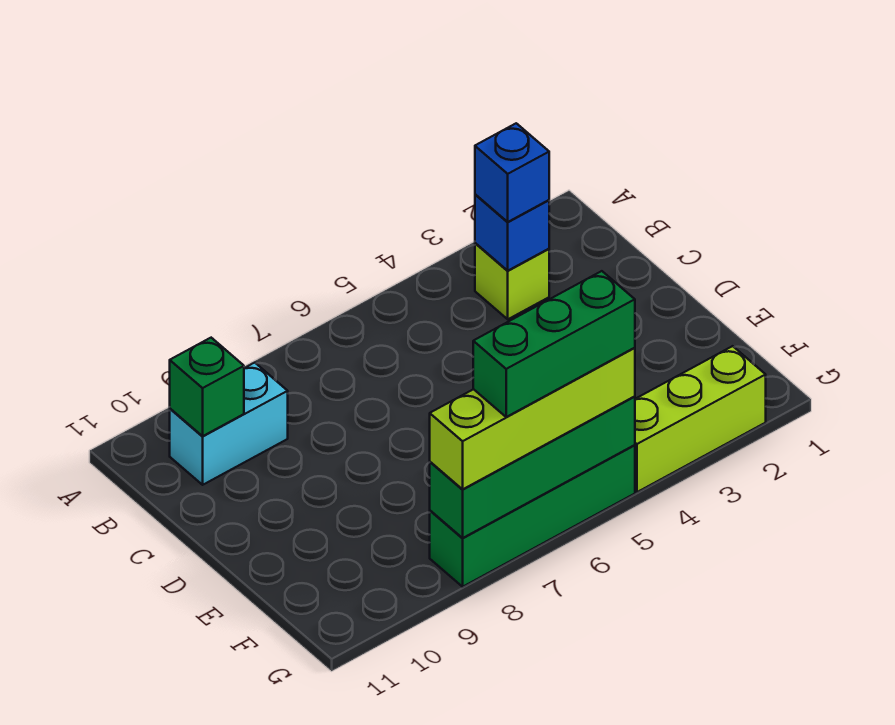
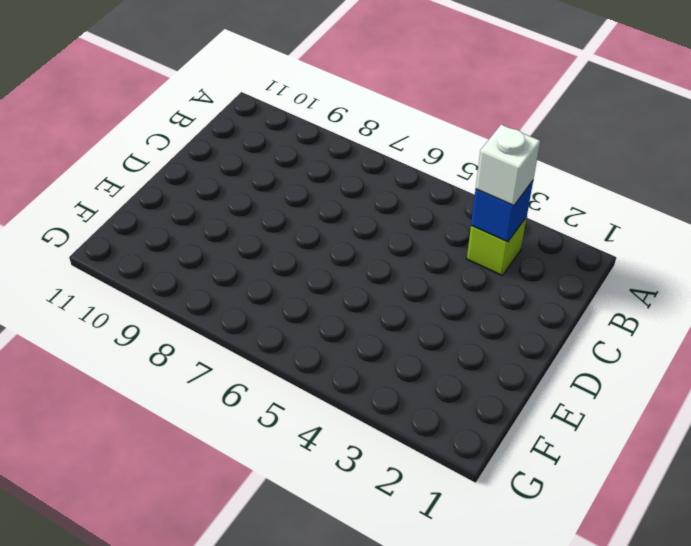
white 1x1 brick [476,125,540,206] -> blue 1x1 brick [475,123,549,222]
none -> cyan 1x2 brick [170,363,288,485]
none -> lime 1x3 brick [635,346,766,492]

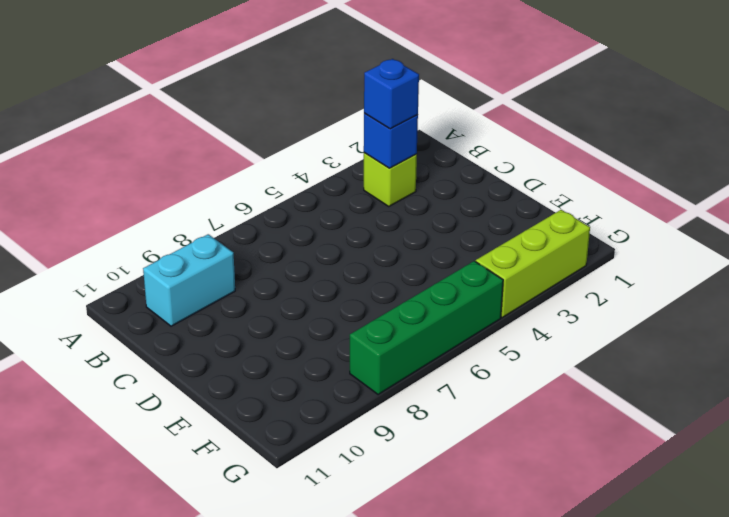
none -> green 1x1 brick [170,338,244,436]
none -> green 1x4 brick [430,397,635,538]

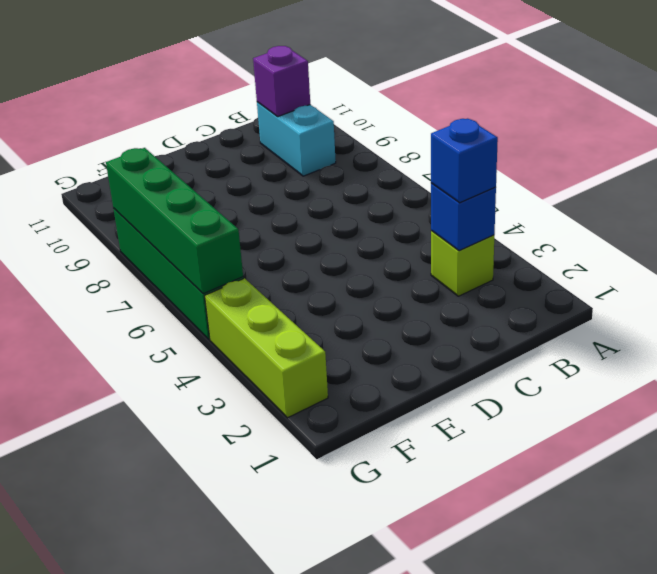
purple 1x1 brick [253,46,310,117] -> green 1x1 brick [170,338,244,436]
none -> lime 1x4 brick [430,348,635,489]
none -> green 1x3 brick [473,271,635,417]

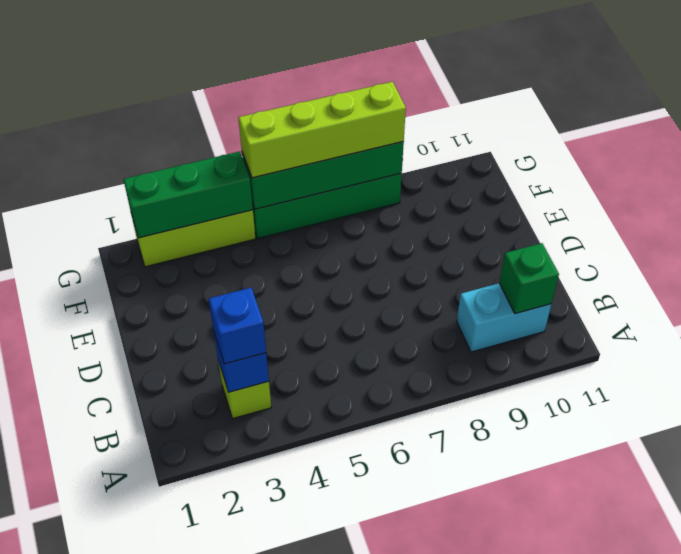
green 1x3 brick [123,151,253,238] -> green 1x3 brick moved to [473,271,635,417]

